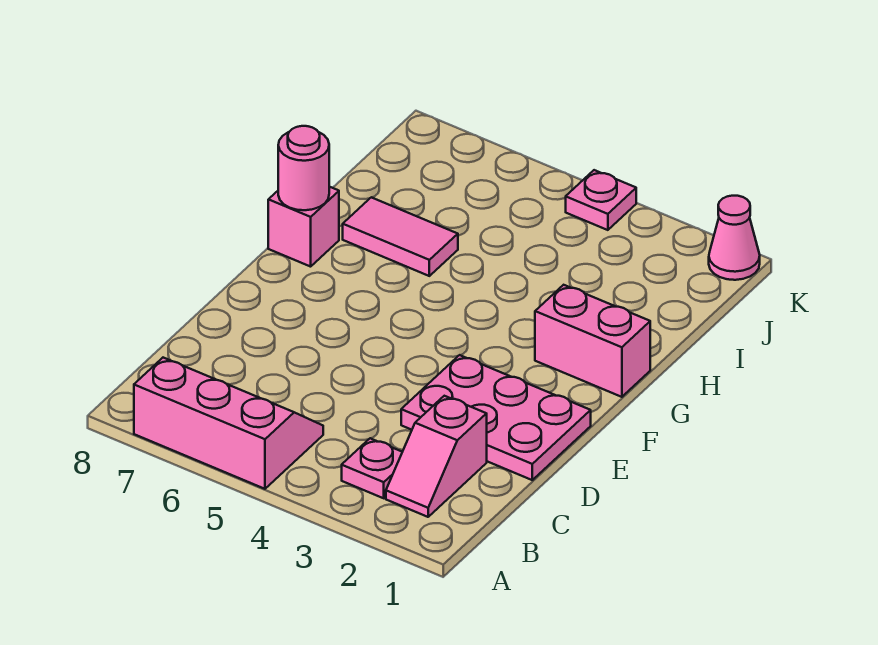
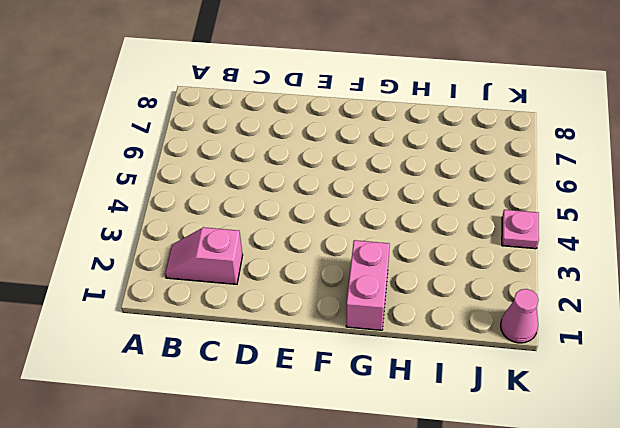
none -> pink 2x3 slope [134,358,323,489]
none -> pink 1x1 plate [342,438,402,498]

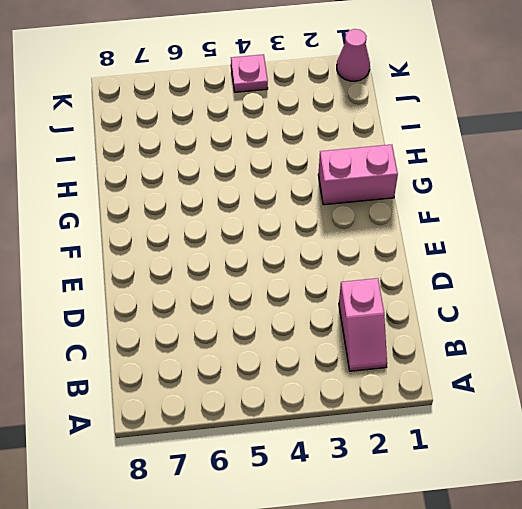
none -> pink 2x3 slope [134,358,323,489]
none -> pink 1x1 plate [342,438,402,498]

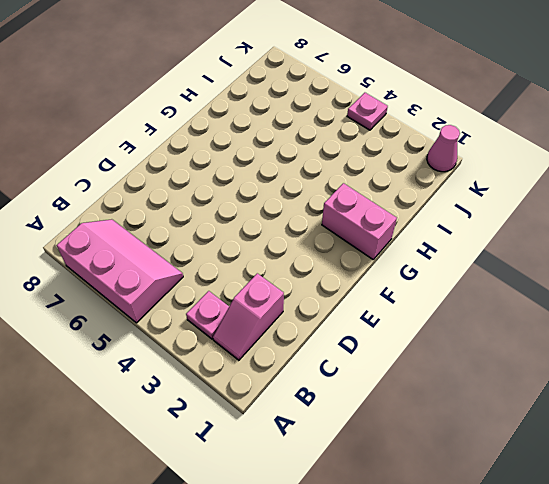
none -> pink 2x3 plate [401,355,591,480]
none -> pink 1x1 brick [268,187,339,267]

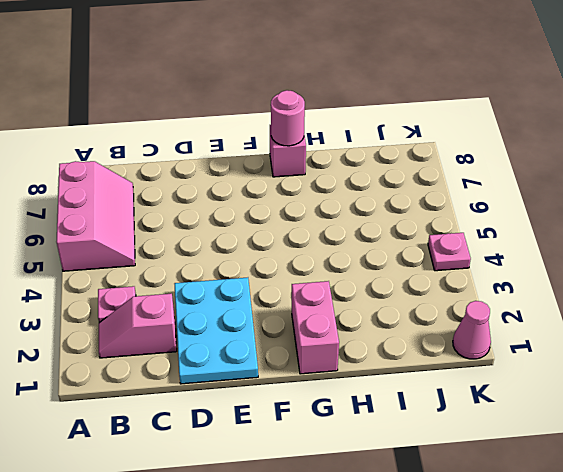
cyan 2x3 plate [175,278,258,384] -> pink 2x3 plate [401,355,591,480]
none -> pink 1x2 tile [343,197,458,276]

